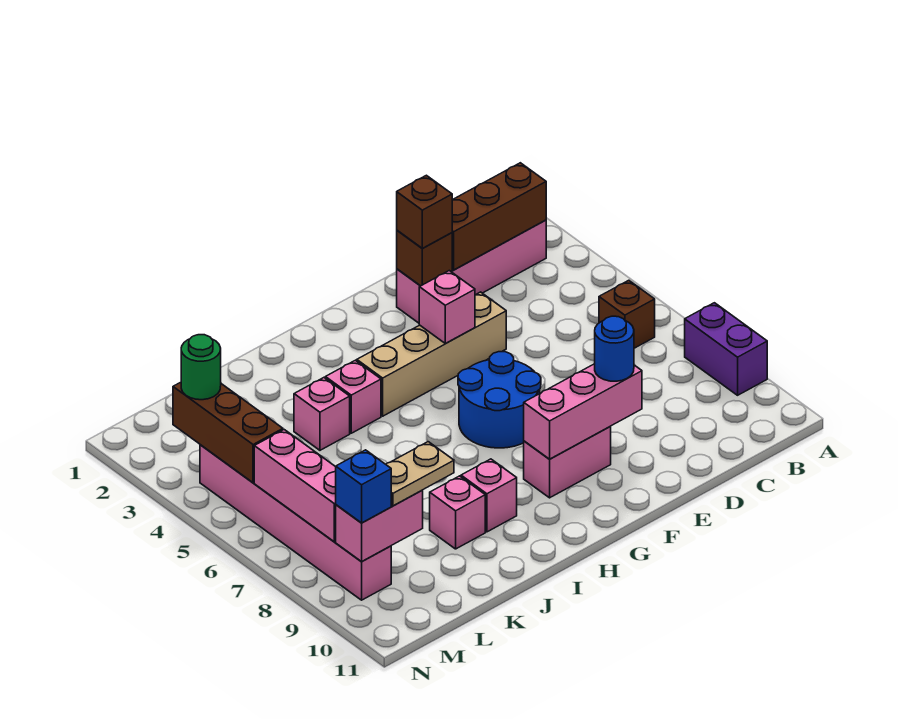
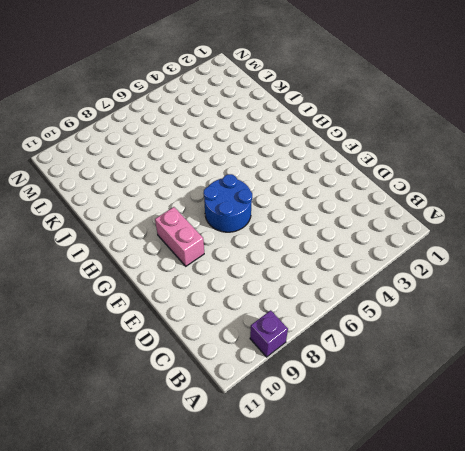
purple 1x1 brick [250,310,288,357] -> purple 1x2 brick [685,303,767,395]
none -> pink 1x4 brick [397,220,546,323]
none -> brown 1x1 brick [599,280,655,348]
none -> tan 1x4 brick [357,292,506,416]

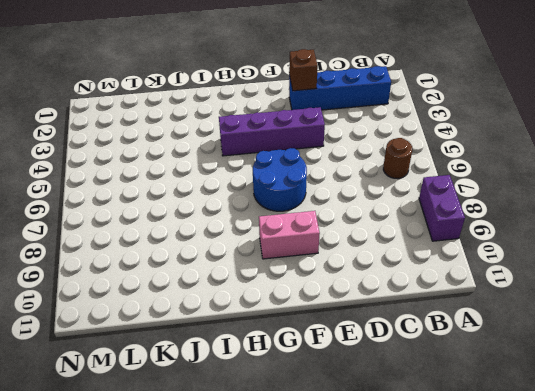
blue 1x4 brick [289,66,391,110] -> pink 1x4 brick [397,220,546,323]
brown 1x1 round brick [383,138,412,179] -> brown 1x1 brick [599,280,655,348]
purple 1x4 brick [219,107,325,156] -> tan 1x4 brick [357,292,506,416]
none -> pink 1x1 brick [325,360,381,433]
none -> pink 1x1 brick [461,459,517,532]
none -> pink 1x1 brick [294,378,350,450]

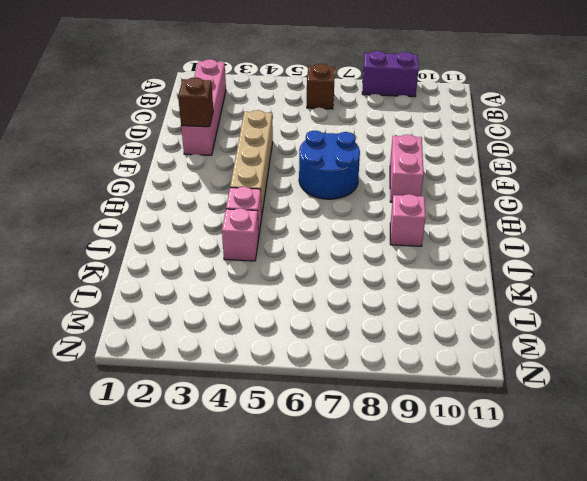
none -> pink 1x1 brick [430,476,485,549]
none -> pink 1x6 brick [200,445,391,600]
none -> brown 1x3 brick [452,163,546,270]

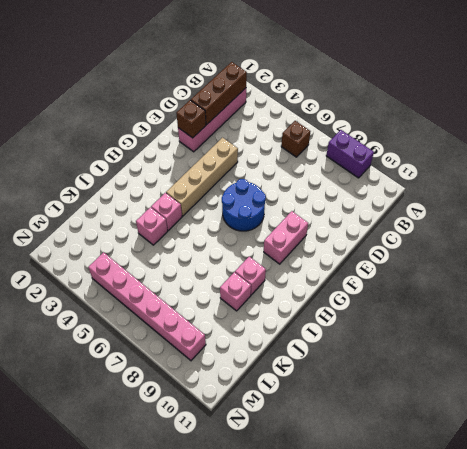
none -> pink 1x3 brick [524,364,642,459]
none -> pink 1x1 brick [419,271,475,344]
none -> pink 1x2 brick [336,490,423,561]

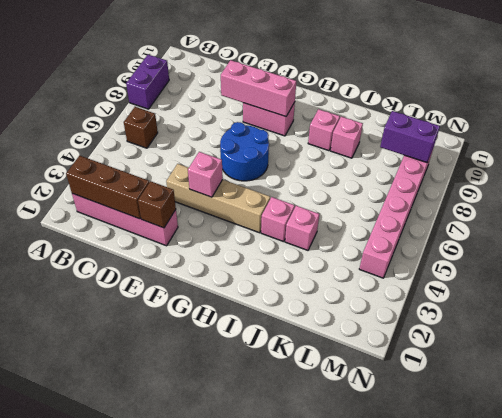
purple 1x2 brick [380,111,440,163] -> pink 1x2 brick [336,490,423,561]
none -> brown 1x3 brick [173,382,283,483]
none -> pink 1x3 brick [254,430,336,542]
none -> brown 1x1 brick [397,175,452,248]

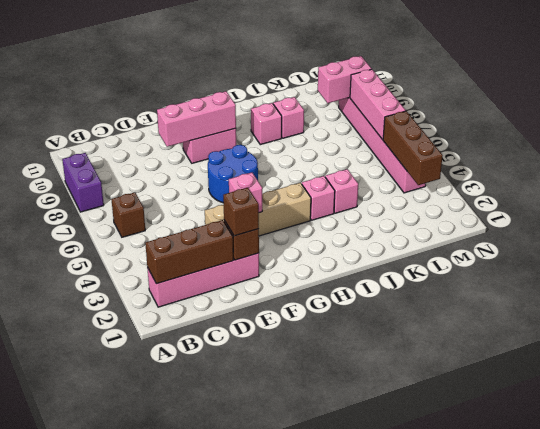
none -> blue 1x1 round brick [595,316,634,381]
none -> tan 1x2 plate [386,442,454,506]
none -> green 1x1 round brick [181,335,221,400]

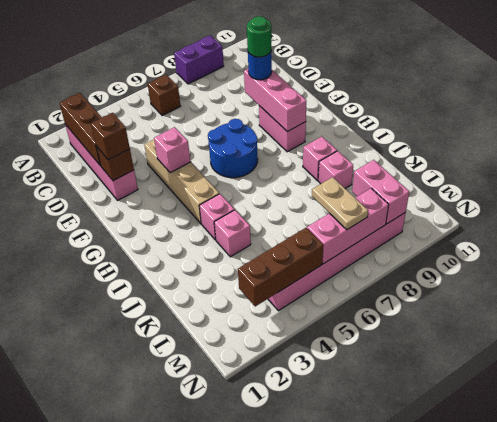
green 1x1 round brick [247,16,271,57] -> green 1x1 round brick moved to [181,335,221,400]
tan 1x2 plate [312,177,368,230] -> tan 1x2 plate moved to [386,442,454,506]
none -> blue 1x1 brick [336,450,391,523]

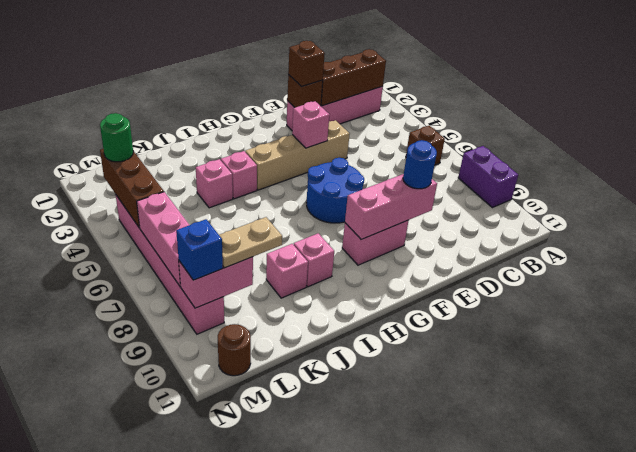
brown 1x1 round brick [218,324,251,376] -> none

